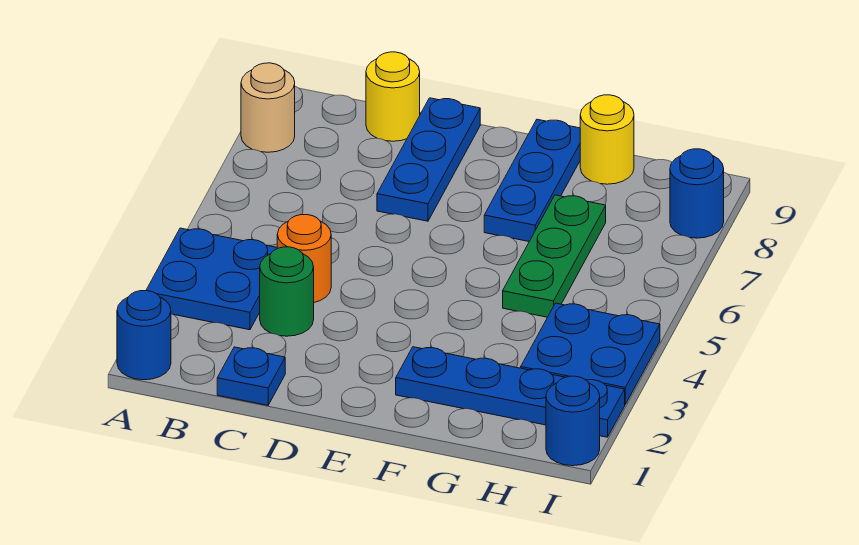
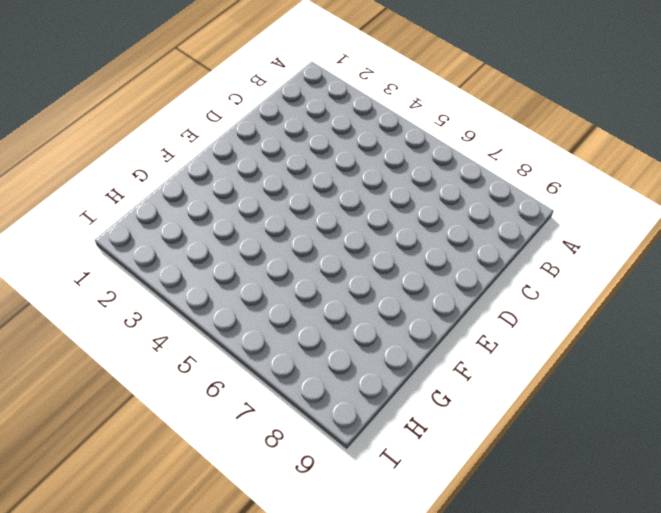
none -> blue 1x1 round brick [117,291,171,380]
none -> blue 2x2 plate [146,228,277,330]
none -> tan 1x1 round brick [241,63,295,152]

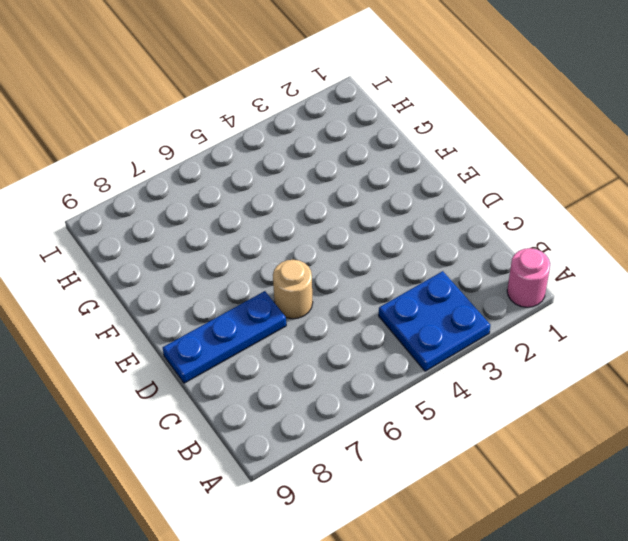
pink 1x1 round brick [507,248,550,307] -> blue 1x1 round brick [117,291,171,380]
tan 1x1 round brick [273,260,313,319] -> tan 1x1 round brick moved to [241,63,295,152]
none -> blue 1x1 plate [217,347,285,405]
none -> green 1x1 round brick [260,247,314,336]
none -> orange 1x1 round brick [277,215,331,302]

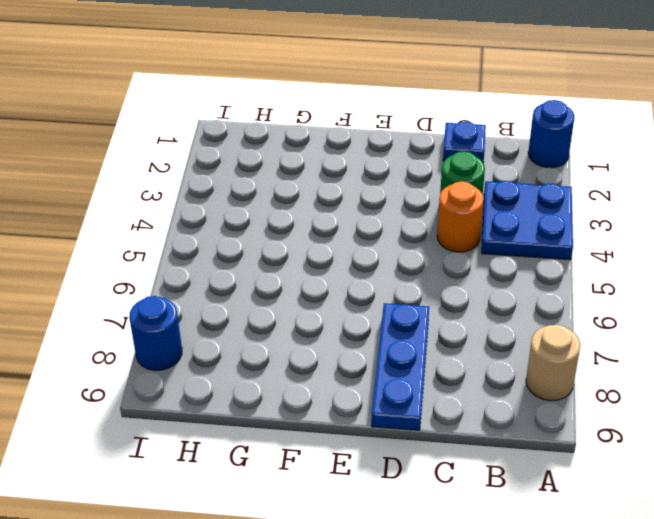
none -> yellow 1x1 round brick [366,52,420,141]
none -> blue 1x4 plate [396,347,625,437]
none -> blue 1x3 plate [484,119,580,241]

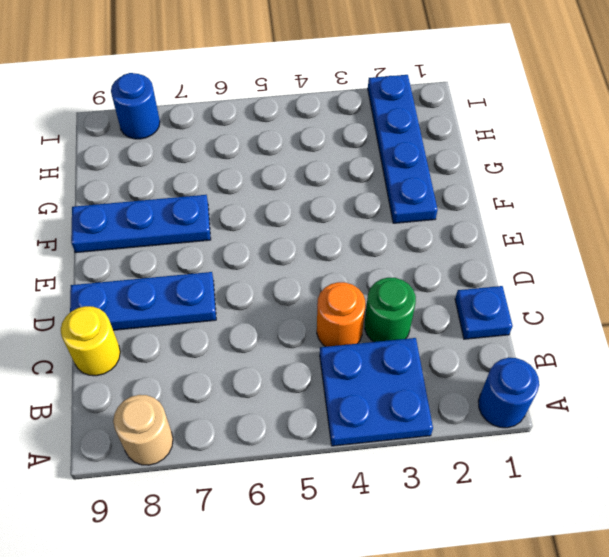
none -> green 1x3 plate [503,195,606,317]
none -> yellow 1x1 round brick [580,95,634,184]
none -> blue 2x2 plate [521,303,660,404]

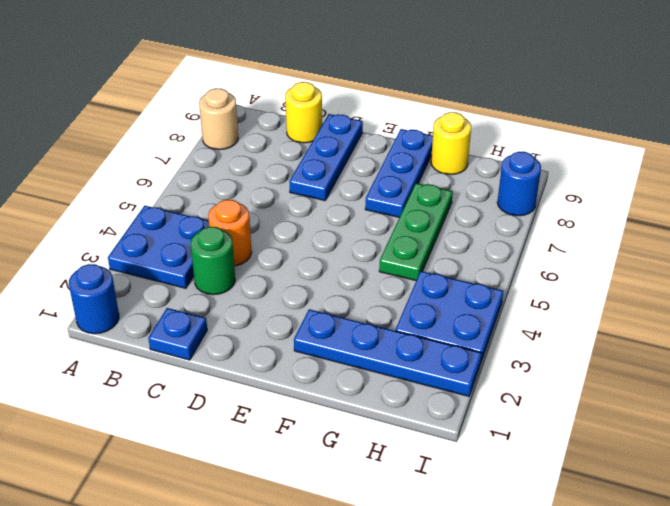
none -> blue 1x1 round brick [546,376,600,466]

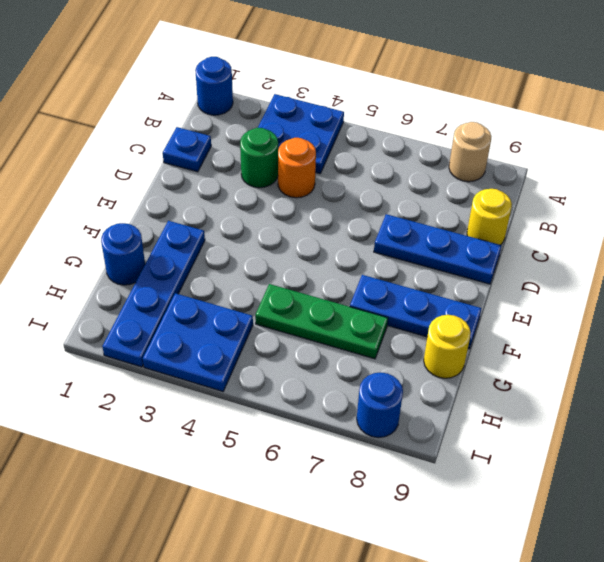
blue 1x1 round brick [101,223,145,285] -> blue 1x1 round brick moved to [546,376,600,466]

